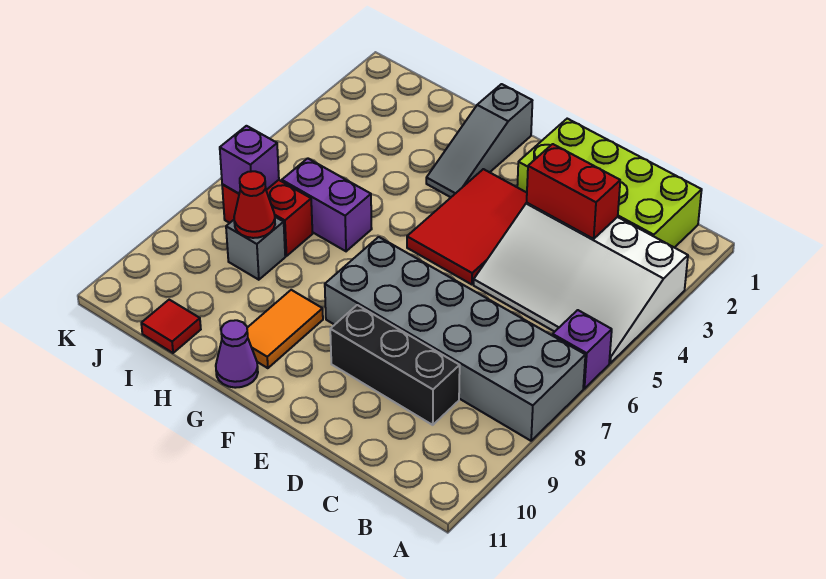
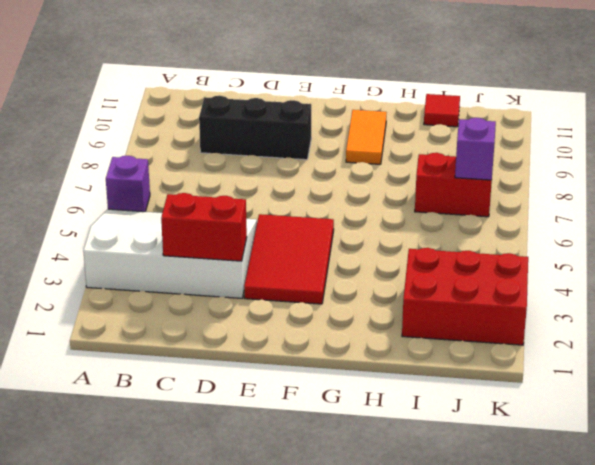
red 2x3 brick [402,248,528,345] -> none
none -> grey 2x6 brick [325,237,585,441]
none -> lime 2x4 brick [517,119,702,248]
none -> grey 1x3 slope [426,84,532,197]

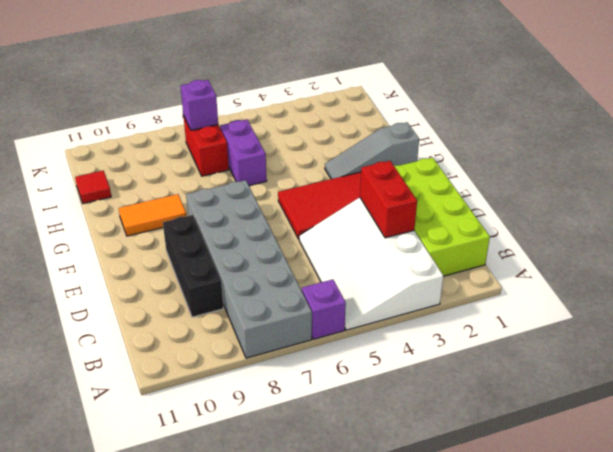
none -> purple 1x1 cone [216,320,258,388]
none -> grey 1x1 brick [226,217,285,280]
none -> red 1x1 cone [234,171,275,238]

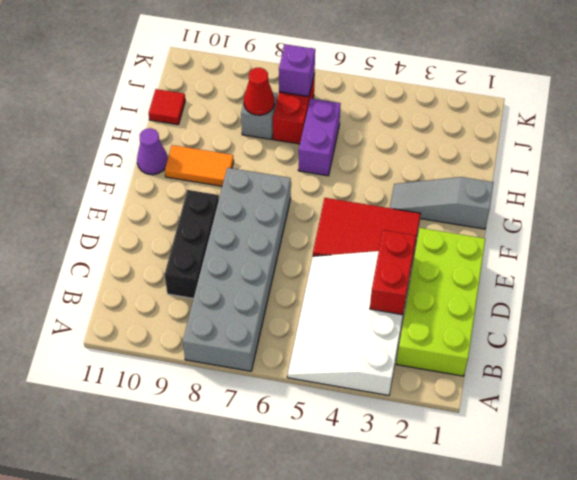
none -> purple 1x1 brick [552,310,612,389]

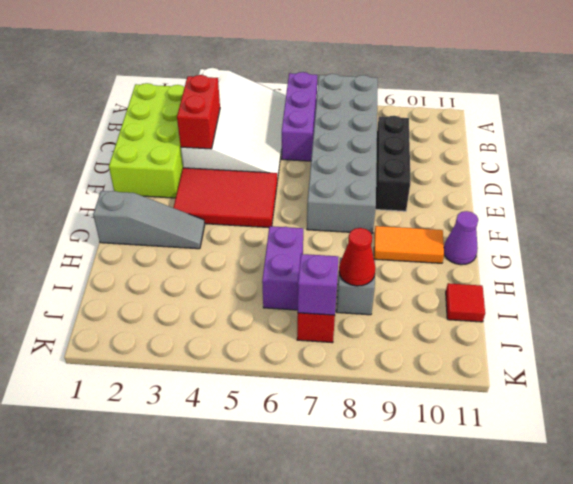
purple 1x3 brick [282,72,317,161] -> purple 1x1 brick [552,310,612,389]

